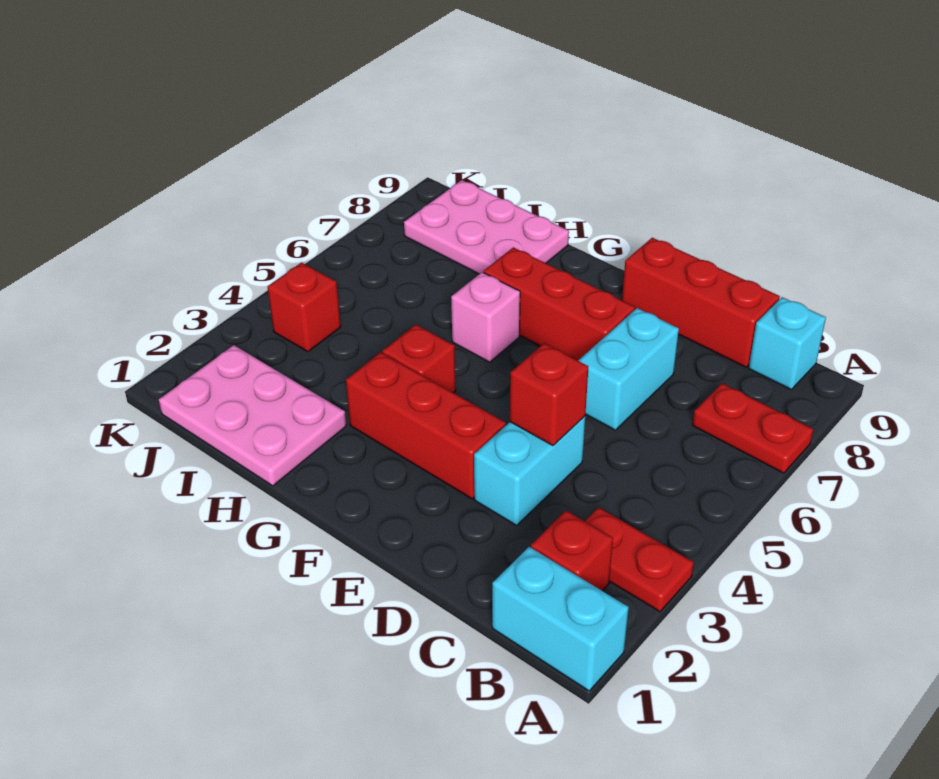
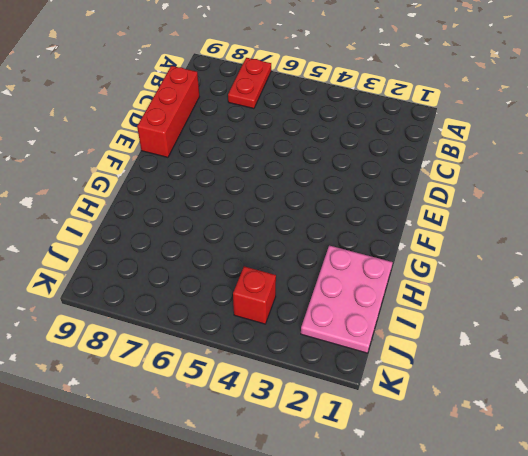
none -> cyan 1x2 brick [492,547,629,691]
none -> red 1x2 plate [585,507,694,611]
none -> red 1x1 brick [531,511,613,591]

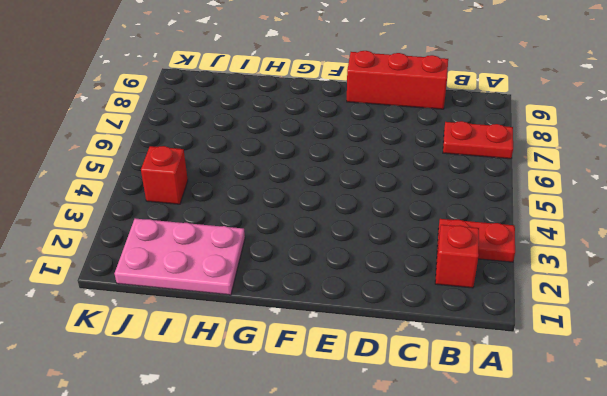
none -> cyan 1x2 brick [492,547,629,691]
none -> cyan 1x1 brick [749,297,826,390]
none -> cyan 1x2 brick [474,416,585,525]

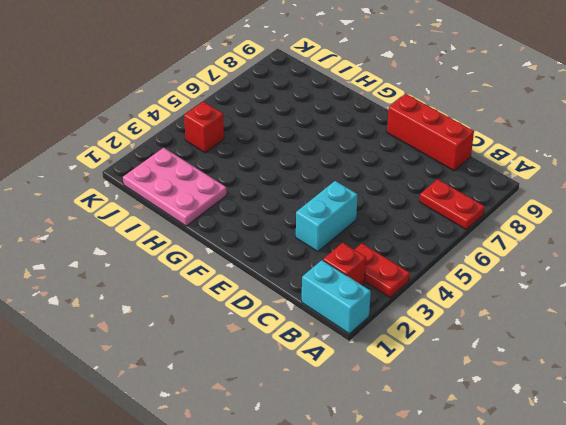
none -> cyan 1x1 brick [749,297,826,390]
none -> cyan 1x2 brick [578,308,679,430]
none -> red 1x3 brick [346,352,506,499]

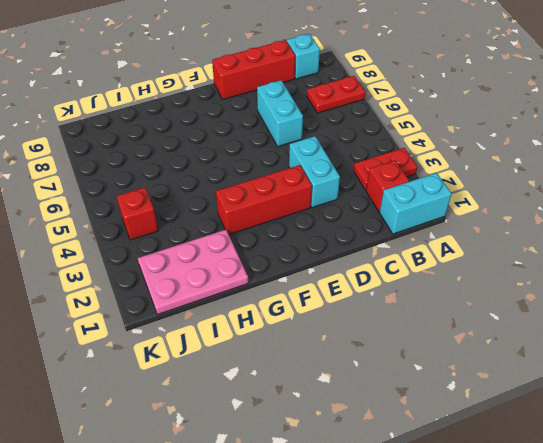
none -> red 1x3 brick [484,247,635,360]
none -> red 1x1 brick [382,325,456,393]
none -> pink 1x1 brick [451,272,520,362]

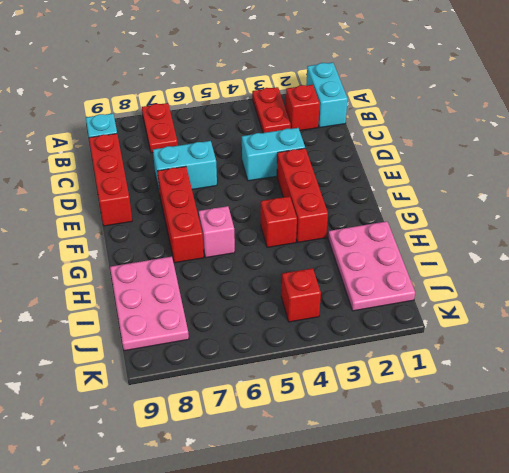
none -> red 1x1 brick [510,343,588,446]

